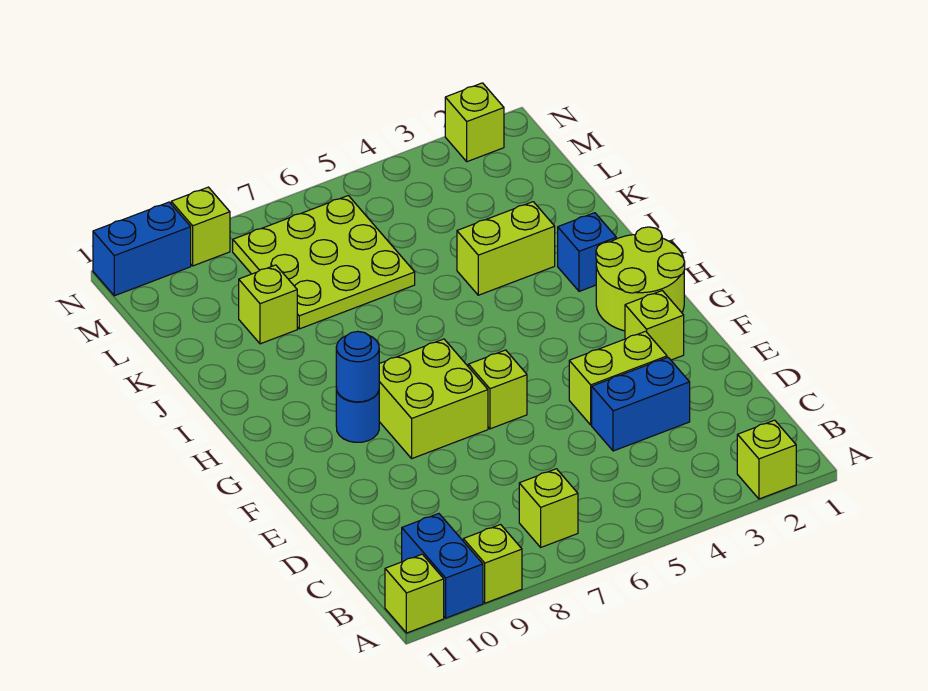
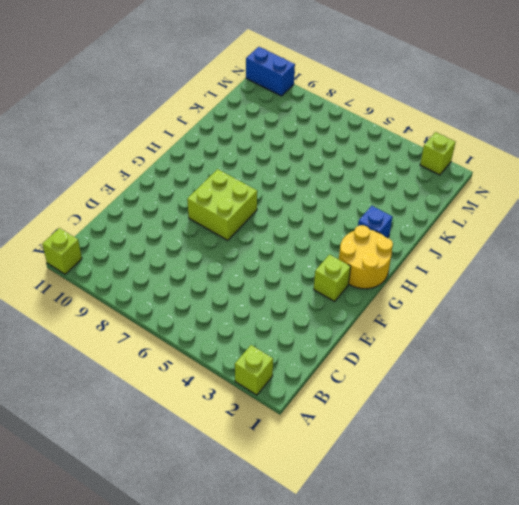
yellow 2x2 round brick [339,225,393,289] -> lime 2x2 round brick [596,227,685,331]
none -> lime 1x1 brick [463,525,522,603]
none -> blue 1x2 brick [402,514,483,618]
none -> lime 1x1 brick [519,469,578,547]

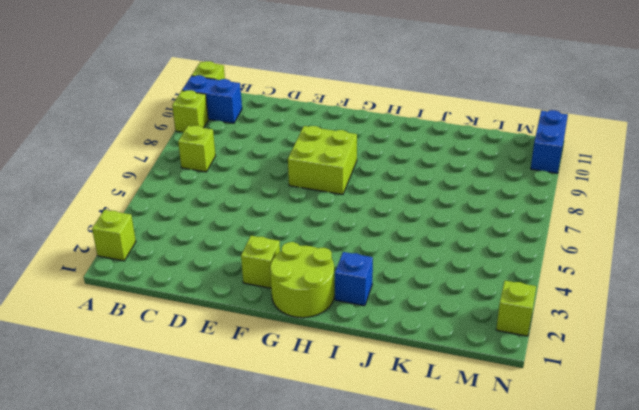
none -> blue 1x2 brick [592,357,690,451]
none -> lime 1x2 brick [569,331,667,425]
none -> lime 1x1 brick [468,350,527,429]

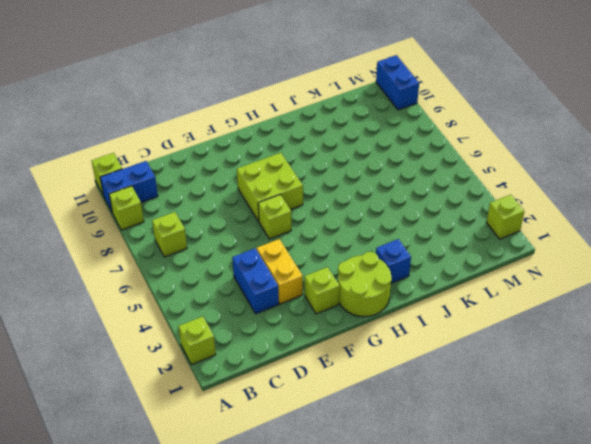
yellow 1x2 brick [257,239,303,304] -> lime 1x2 brick [569,331,667,425]
none -> blue 1x1 round brick [336,387,379,442]
none -> lime 1x2 brick [457,202,555,295]
none -> lime 3x3 plate [233,196,415,329]

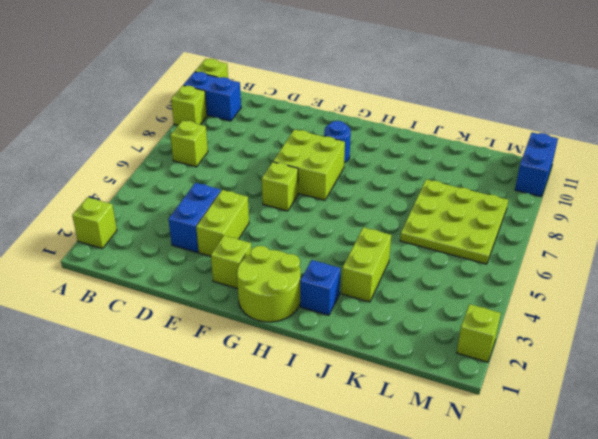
none -> lime 1x1 brick [239,265,297,344]
none -> lime 1x1 brick [171,187,230,266]
none -> blue 1x1 round brick [336,331,379,402]

